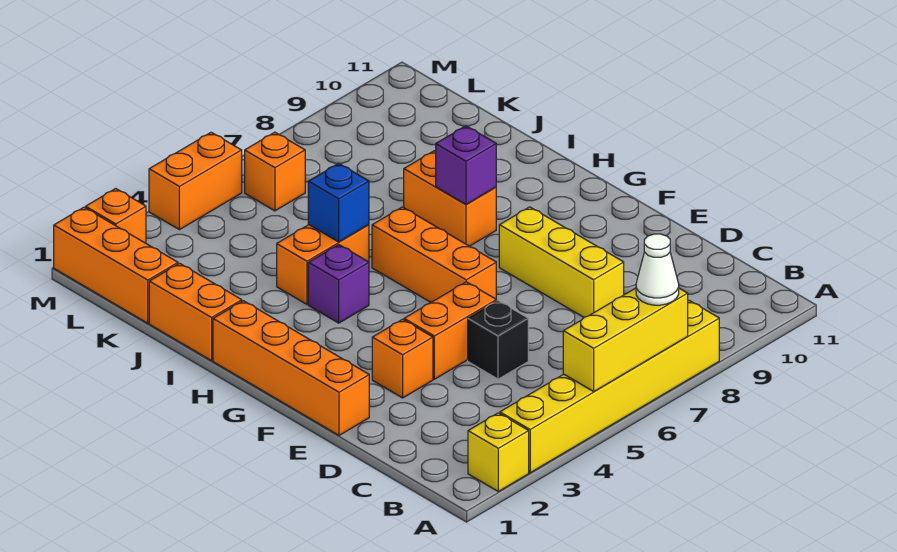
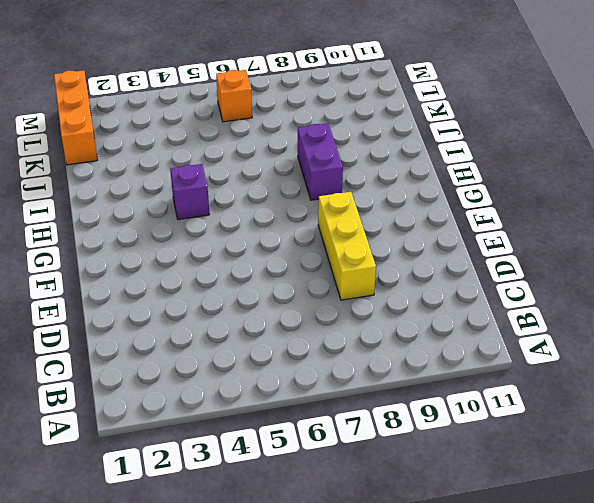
purple 1x2 brick [298,123,343,200] -> orange 1x2 brick [404,151,496,246]
none -> yellow 1x1 brick [468,413,529,491]
none -> yellow 1x6 brick [500,301,719,473]
none -> black 1x1 brick [468,301,528,379]

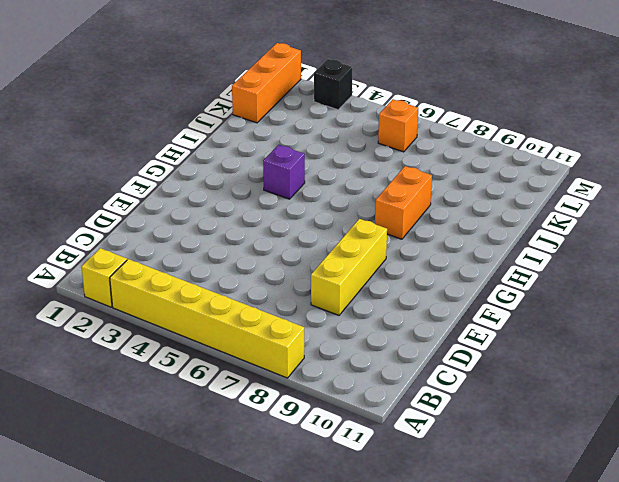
black 1x1 brick [314,59,352,110] -> black 1x1 brick moved to [468,301,528,379]
none -> orange 1x4 brick [213,301,369,435]
none -> orange 1x1 brick [372,319,433,398]
none -> orange 1x2 brick [404,282,497,379]

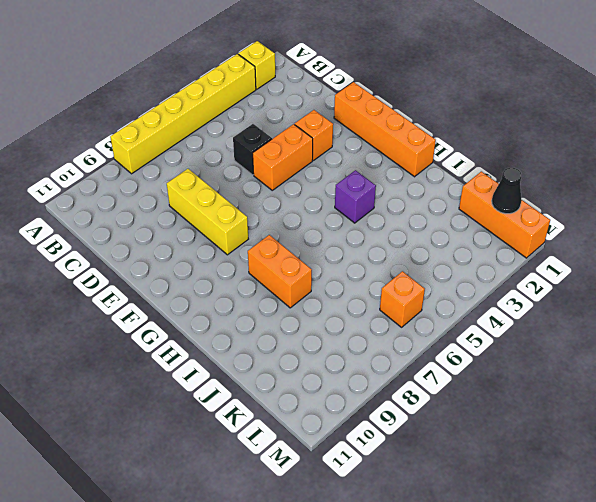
black 1x1 cone [492,168,522,214] -> none
none -> orange 1x3 brick [372,207,496,302]
none -> orange 1x2 brick [149,263,242,361]
none -> orange 1x2 brick [277,225,369,304]

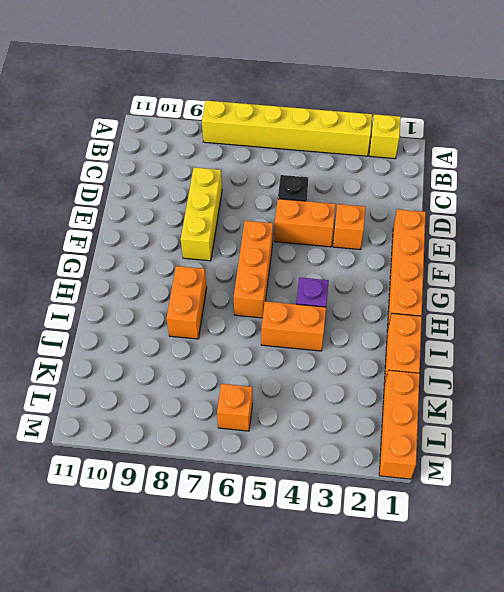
none -> orange 1x1 brick [85,189,146,243]
none -> orange 1x2 brick [149,132,242,230]
none -> yellow 1x3 brick [563,288,688,391]

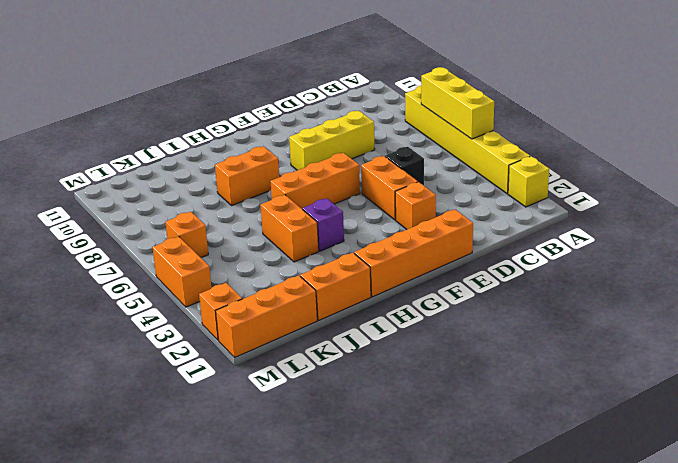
none -> purple 1x1 brick [436,126,496,204]
none -> blue 1x1 brick [308,163,369,242]
none -> white 1x1 cone [636,234,679,305]

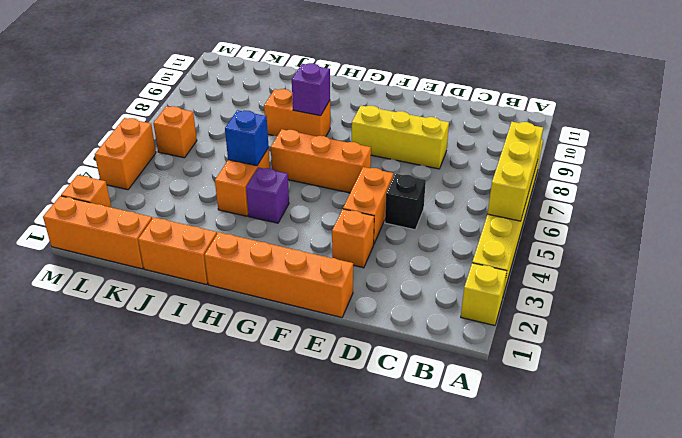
none -> white 1x1 cone [636,234,679,305]

